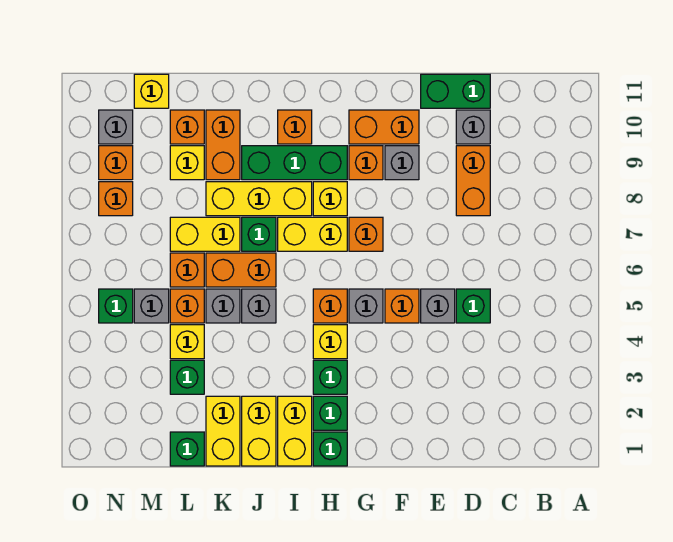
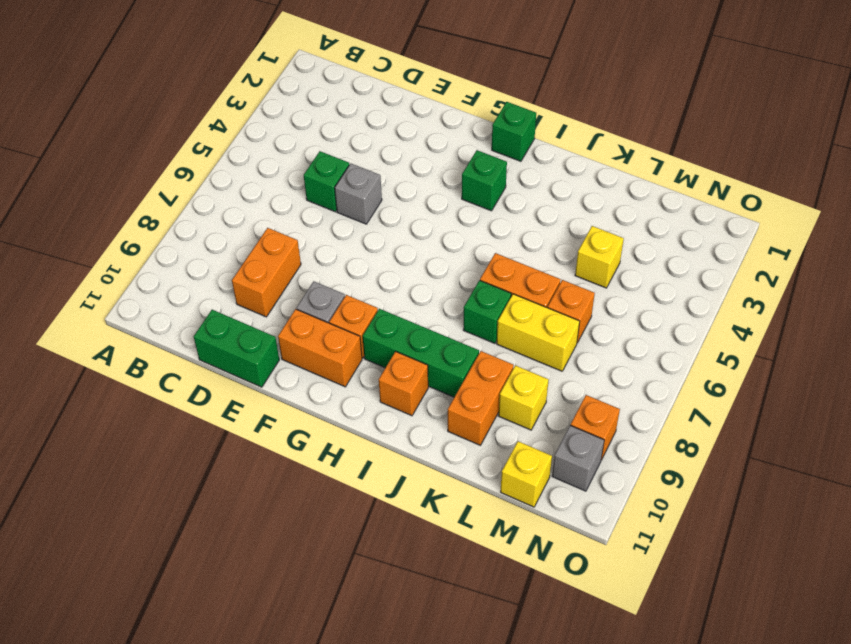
none -> grey 1x1 brick [456,110,490,144]
none -> orange 1x1 brick [385,289,419,323]
none -> grey 1x1 brick [349,289,383,323]
none -> orange 1x1 brick [349,217,383,251]

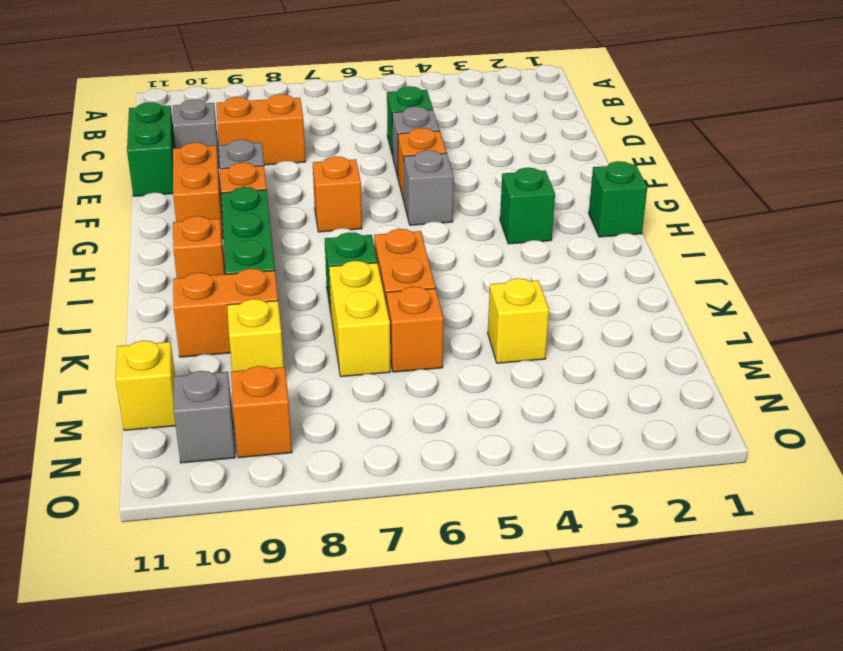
none -> green 1x1 brick [313,396,347,430]
none -> yellow 1x1 brick [313,325,347,359]
none -> orange 1x1 brick [313,289,347,323]
none -> yellow 1x2 brick [278,217,347,251]

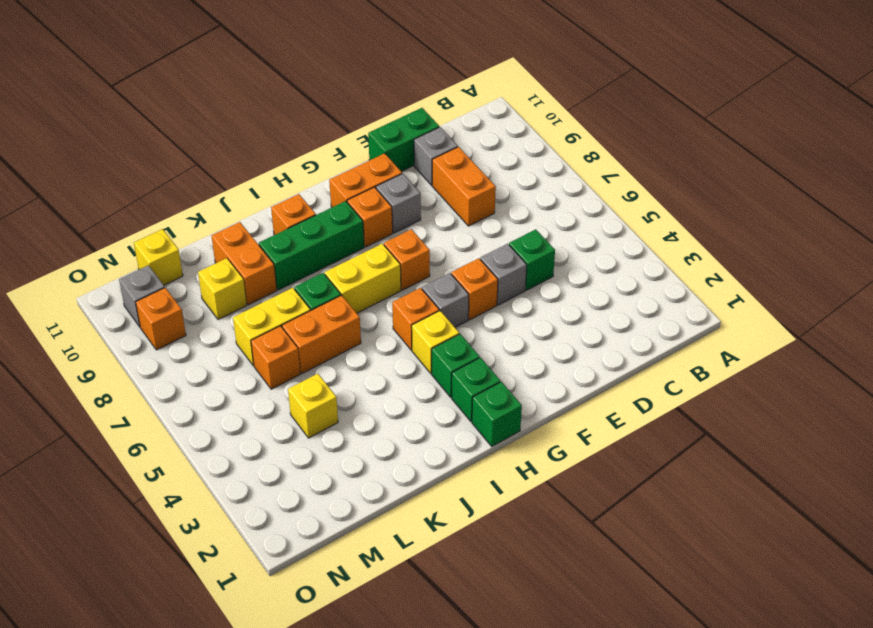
none -> yellow 1x1 brick [313,182,347,216]
none -> yellow 1x2 brick [278,396,312,466]
none -> yellow 1x3 brick [206,182,312,216]
none -> yellow 1x2 brick [242,396,276,466]

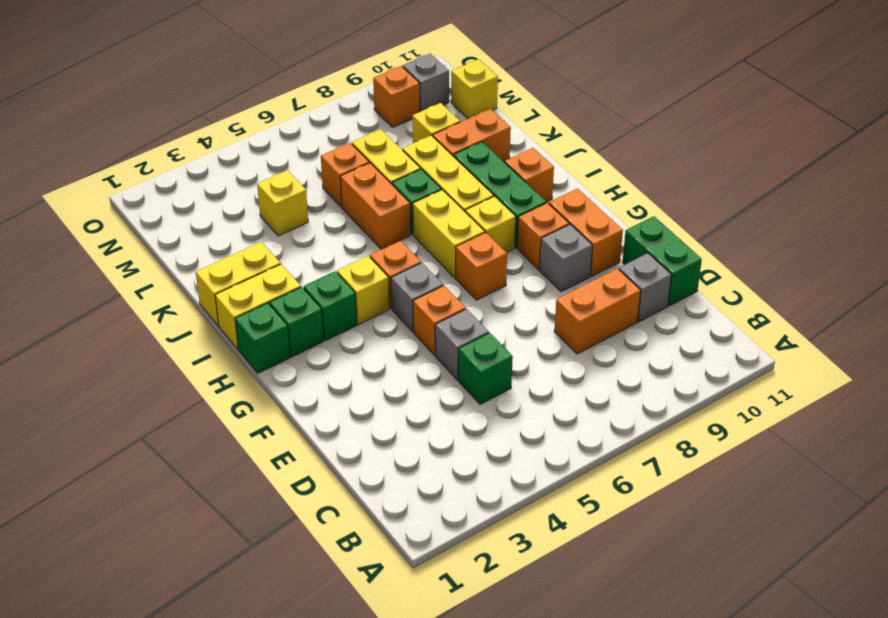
none -> grey 1x1 brick [242,289,276,323]
none -> yellow 1x2 brick [206,396,240,466]
none -> grey 1x1 brick [206,289,240,323]
none -> green 1x1 brick [170,432,204,466]

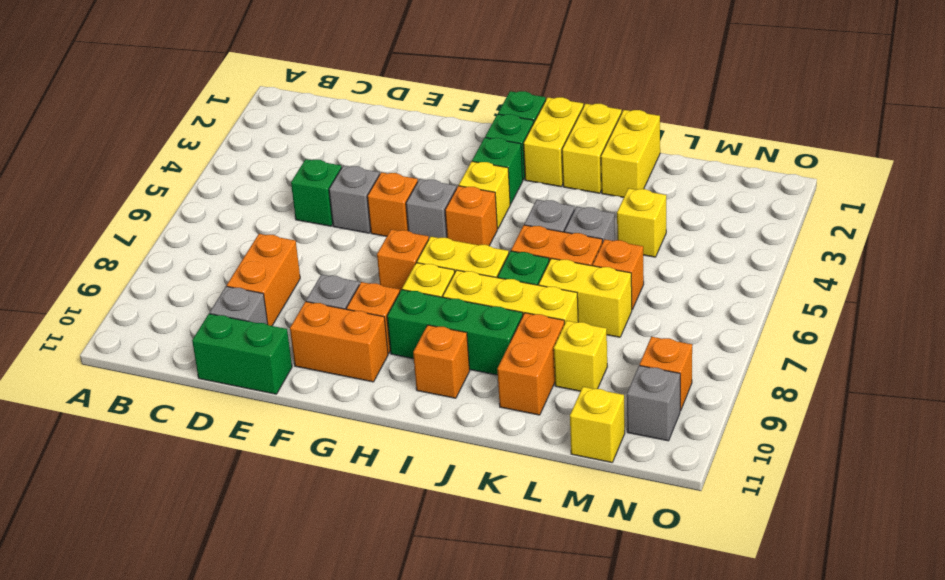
none -> green 1x1 brick [170,432,204,466]
none -> green 1x1 brick [170,360,204,394]
none -> orange 1x1 brick [170,289,204,323]
none -> orange 1x1 brick [170,110,204,144]

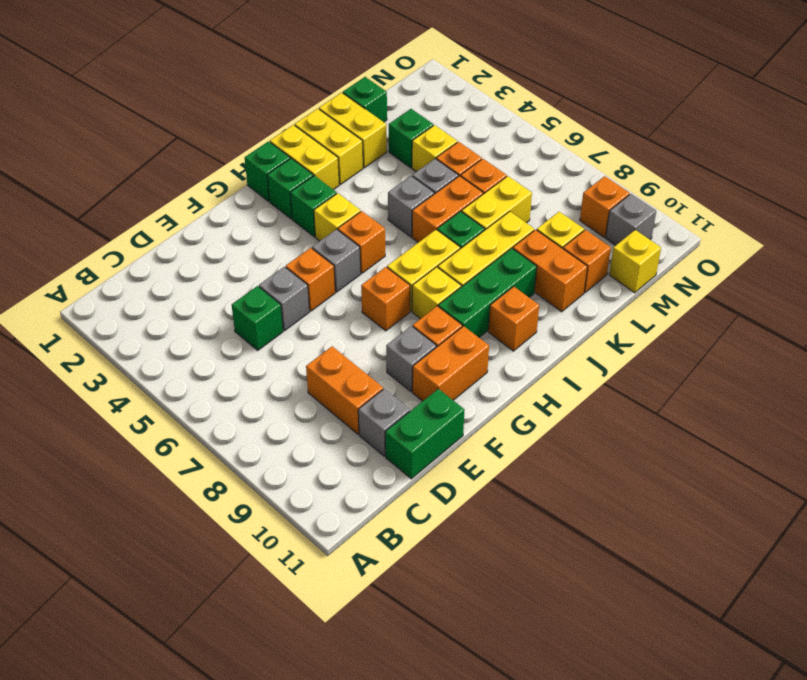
none -> grey 1x1 brick [134,289,169,323]
none -> green 1x1 brick [99,289,133,323]
none -> orange 1x1 brick [99,182,133,216]

